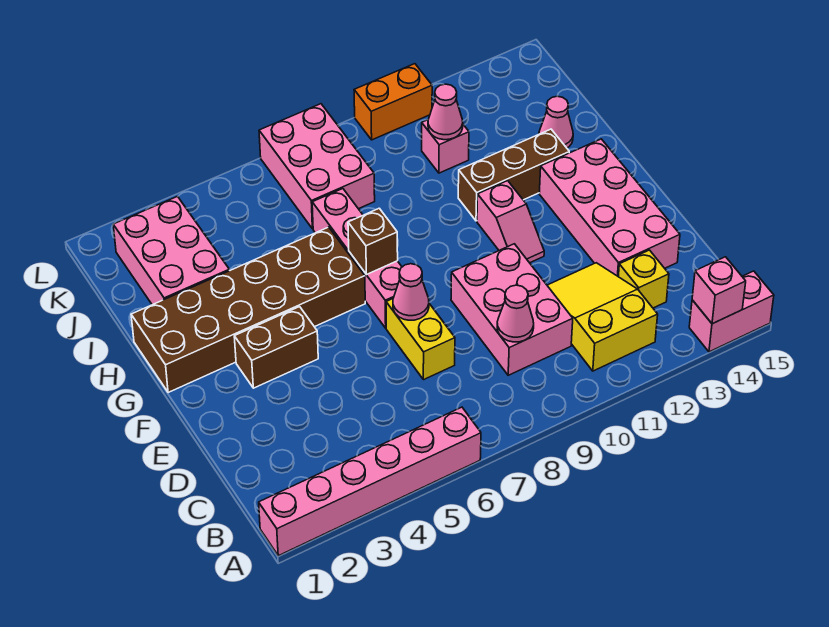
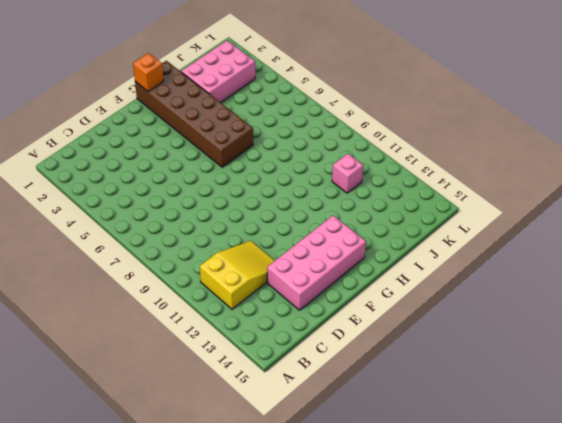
orange 1x1 brick [133,53,164,92] -> none
none -> pink 1x6 brick [259,407,481,556]
none -> pink 1x2 brick [689,271,774,352]
none -> pink 2x3 brick [451,244,573,375]

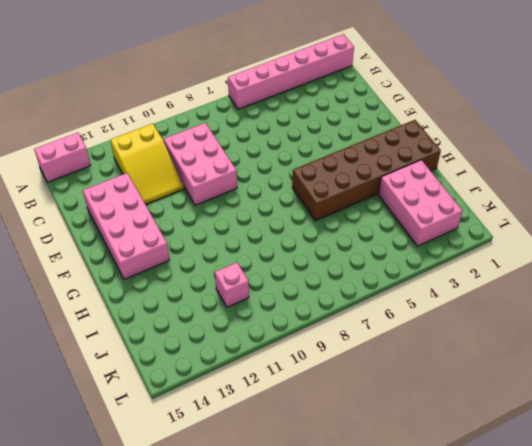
none -> yellow 1x1 brick [618,250,669,308]
none -> yellow 1x2 brick [386,299,455,380]
none -> brown 1x2 brick [234,307,318,388]

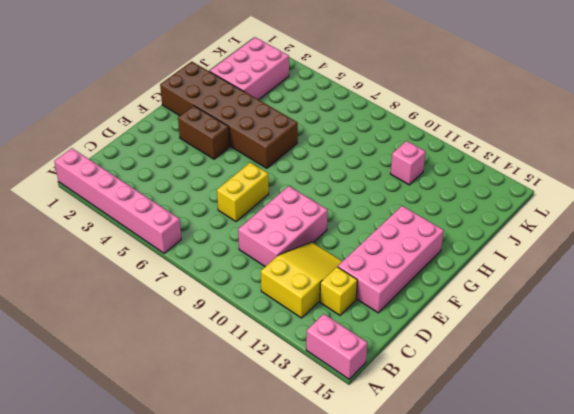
none -> pink 1x4 brick [312,189,402,328]
none -> pink 1x2 slope [477,181,544,263]
none -> brown 1x3 brick [458,129,569,221]

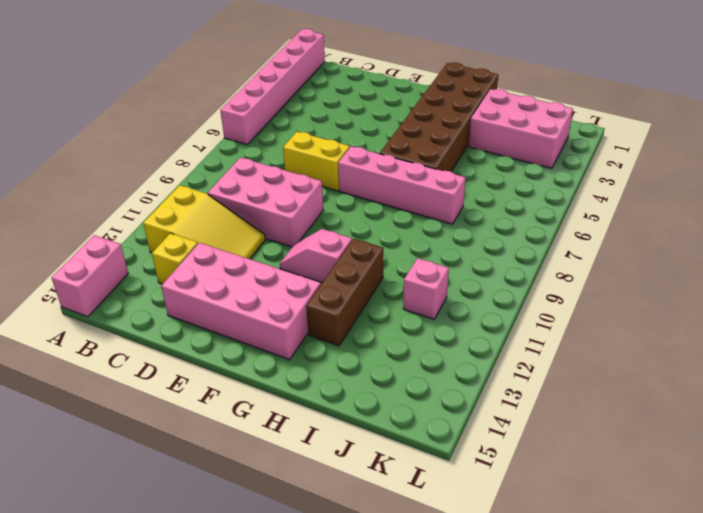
none -> brown 1x2 brick [234,307,318,388]
none -> pink 1x1 cone [539,96,573,148]
none -> pink 2x3 brick [259,104,375,229]

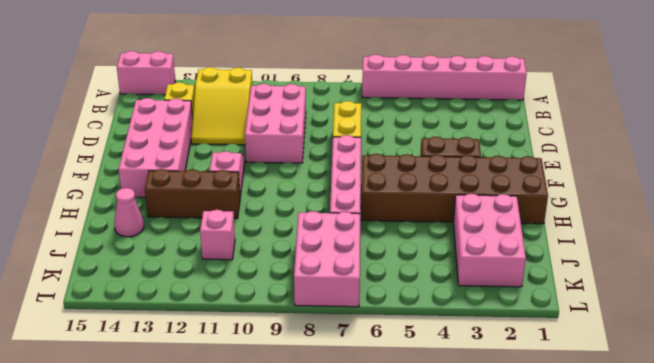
none -> orange 1x2 brick [354,64,432,140]
none -> pink 1x1 brick [692,257,746,324]
none -> pink 1x1 cone [497,285,534,342]

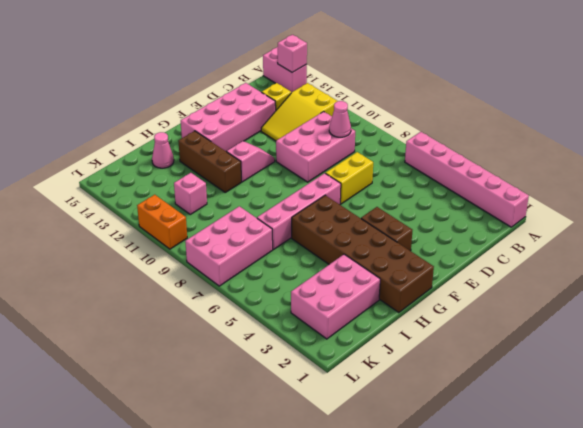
none -> pink 1x1 cone [393,264,429,320]
none -> brown 1x1 brick [348,208,398,275]
none -> pink 1x1 cone [428,84,463,140]

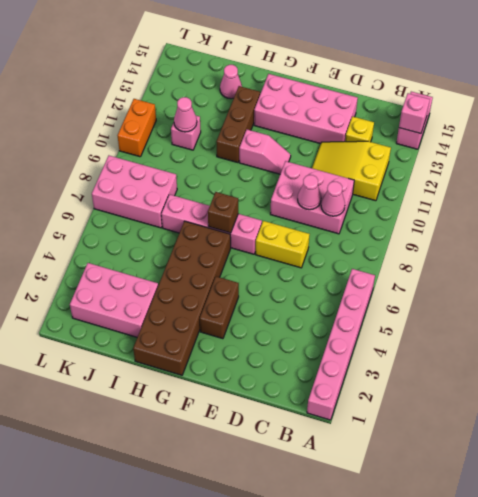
pink 1x1 cone [298,175,321,210] -> pink 1x1 cone moved to [393,264,429,320]

